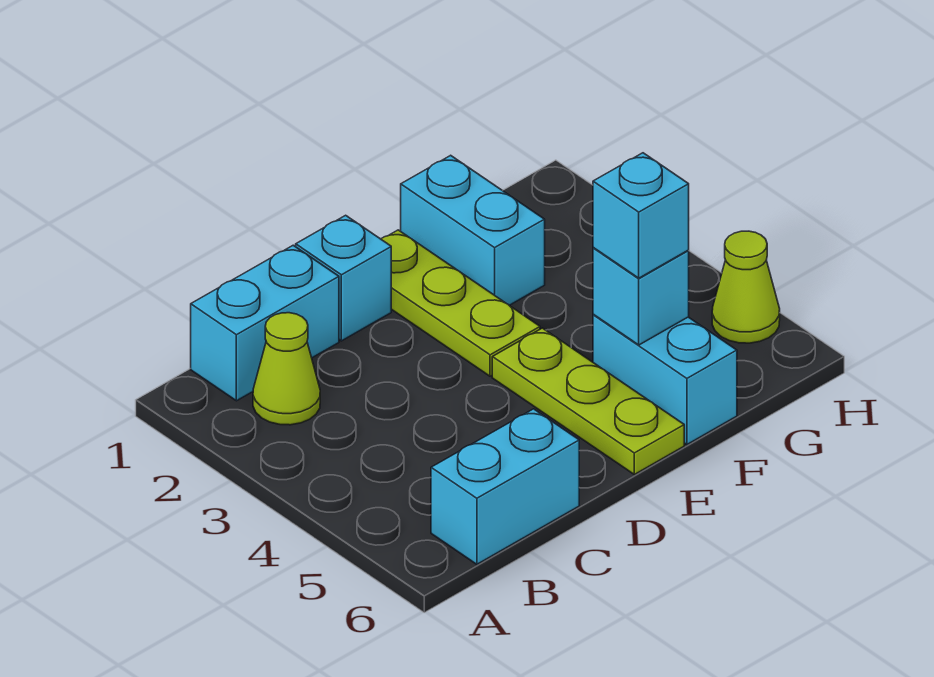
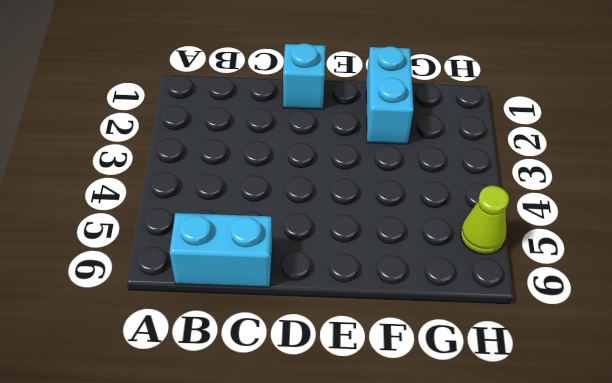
none -> cyan 1x2 brick [191,245,339,401]
none -> lime 1x1 cone [253,313,320,425]

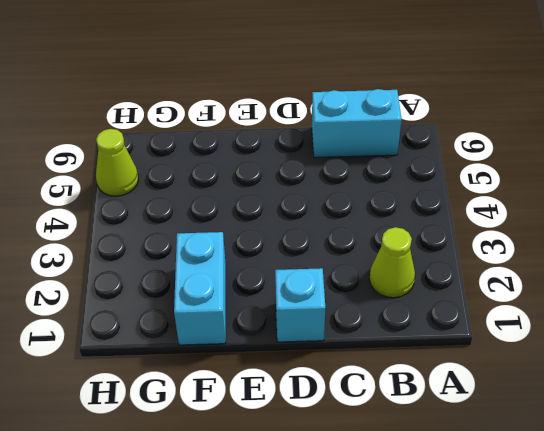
none -> cyan 1x2 brick [191,245,339,401]
none -> lime 1x3 plate [381,230,540,376]

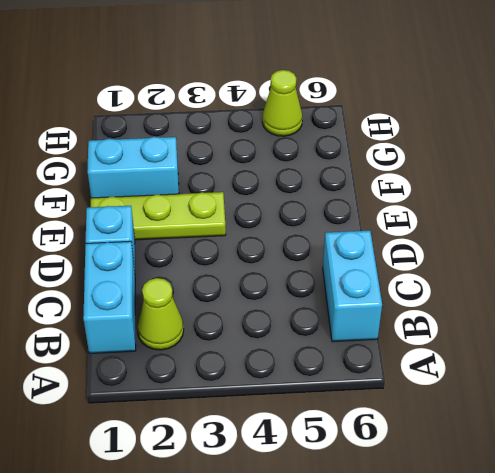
none -> lime 1x3 plate [492,328,684,474]
none -> cyan 1x2 brick [593,314,737,445]

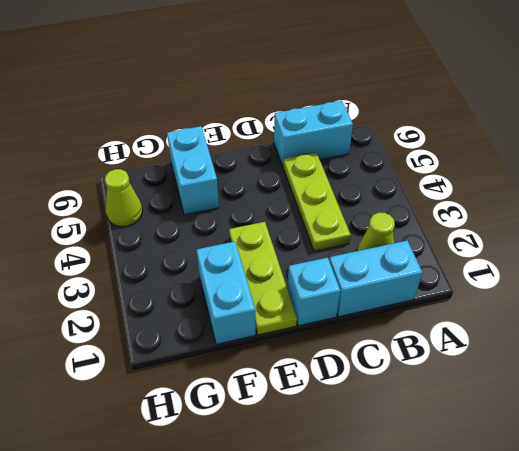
lime 1x3 plate [283,153,351,251] -> lime 1x3 plate moved to [492,328,684,474]
none -> cyan 1x1 brick [593,248,689,345]
none -> cyan 1x1 brick [593,153,689,278]

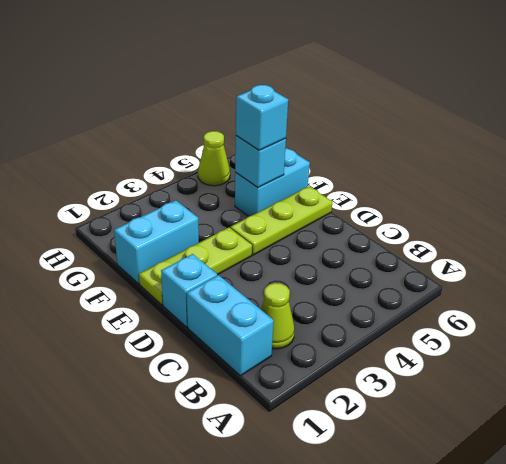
none -> cyan 1x2 brick [431,409,579,564]

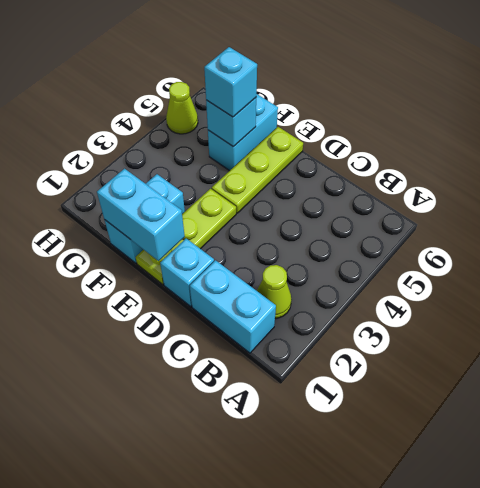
cyan 1x2 brick [97,169,185,261] -> cyan 1x2 brick moved to [431,409,579,564]

